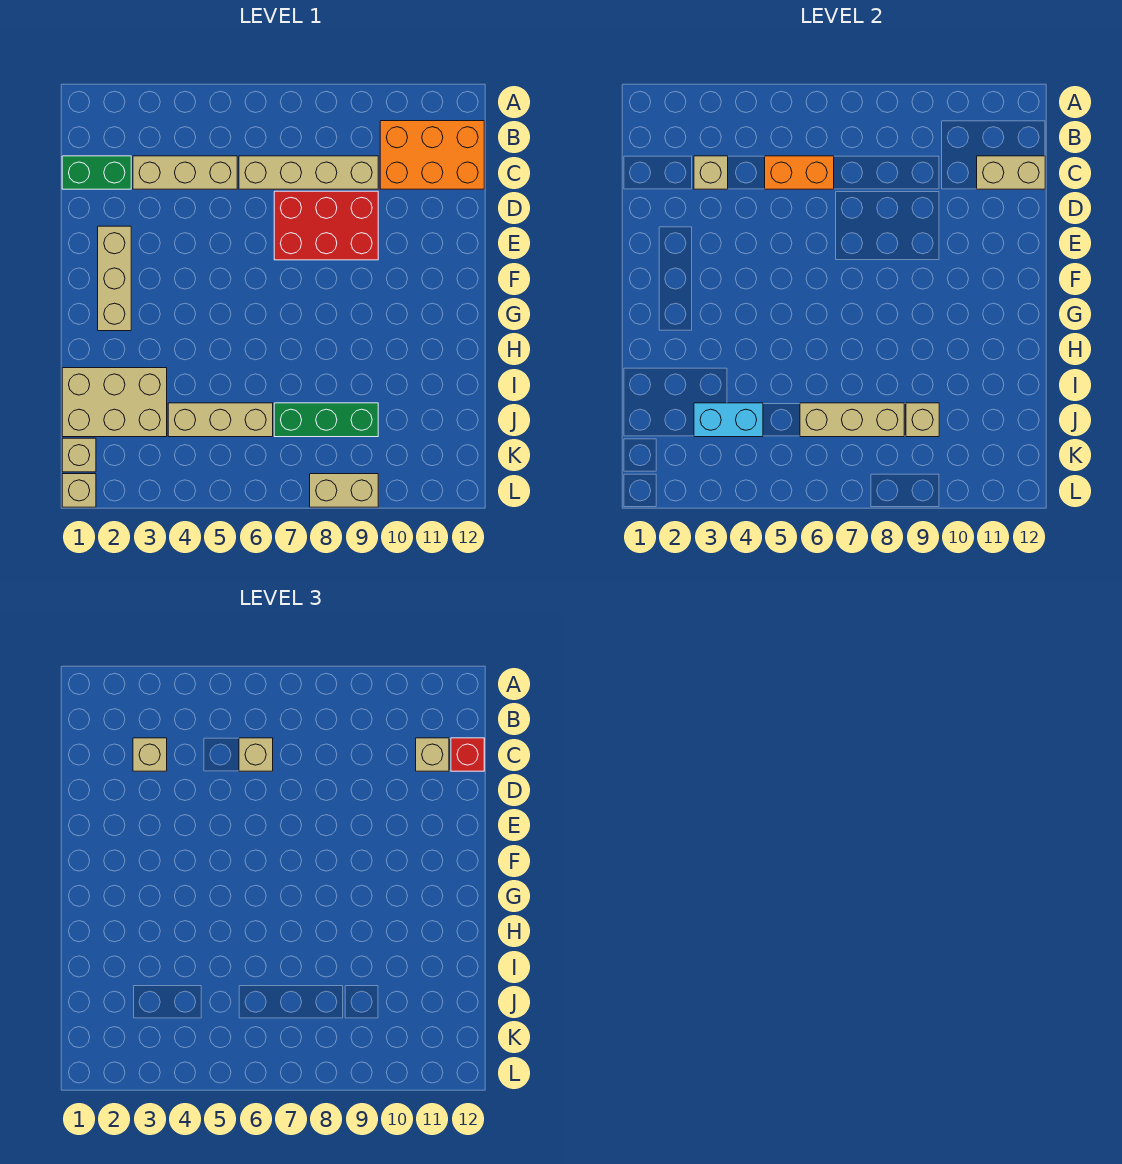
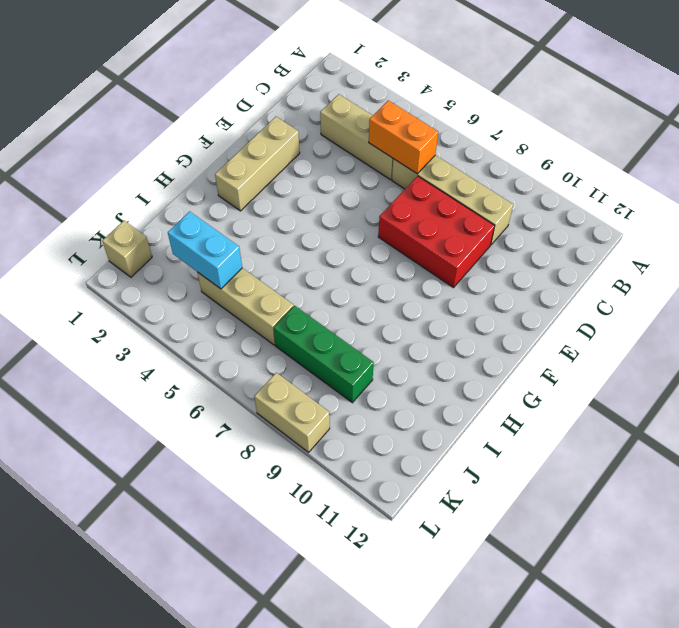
none -> orange 2x3 brick [380,121,484,189]
none -> green 1x2 brick [62,156,131,189]
none -> tan 2x3 brick [62,368,167,437]

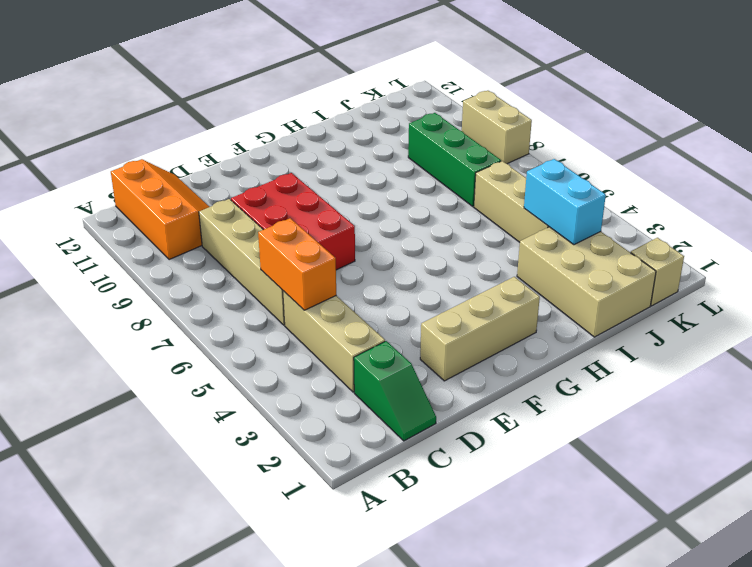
orange 2x3 slope [111,159,209,260] -> orange 2x3 brick [380,121,484,189]
green 1x2 slope [354,341,436,441] -> green 1x2 brick [62,156,131,189]
none -> tan 1x1 brick [62,474,96,507]
none -> tan 1x1 brick [694,156,728,189]
none -> tan 1x2 brick [977,156,1045,189]

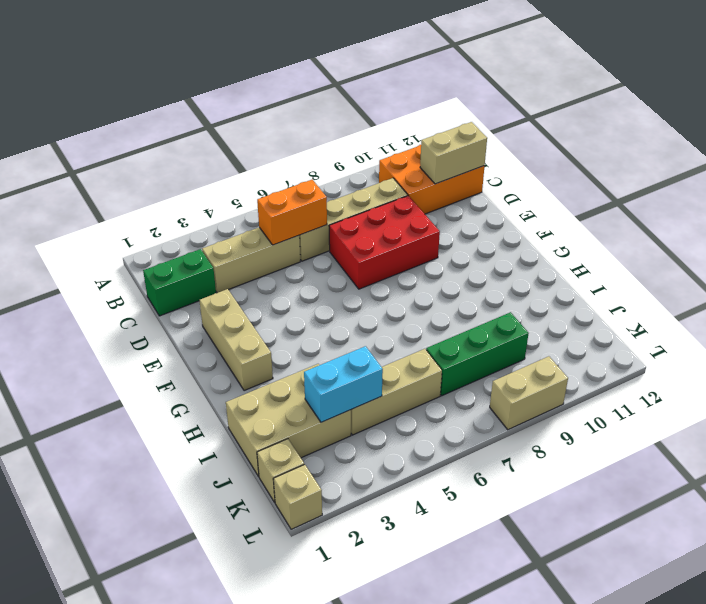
none -> tan 1x1 brick [694,156,728,189]
none -> tan 1x3 brick [800,403,904,437]
none -> tan 1x1 brick [906,403,939,437]

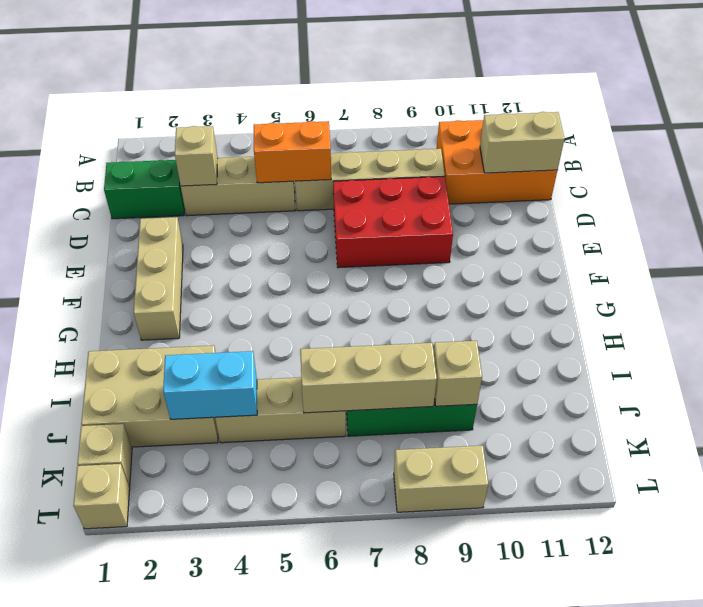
none -> tan 1x1 brick [133,738,167,771]
none -> tan 1x1 brick [239,738,273,771]
none -> tan 1x1 brick [416,738,449,771]

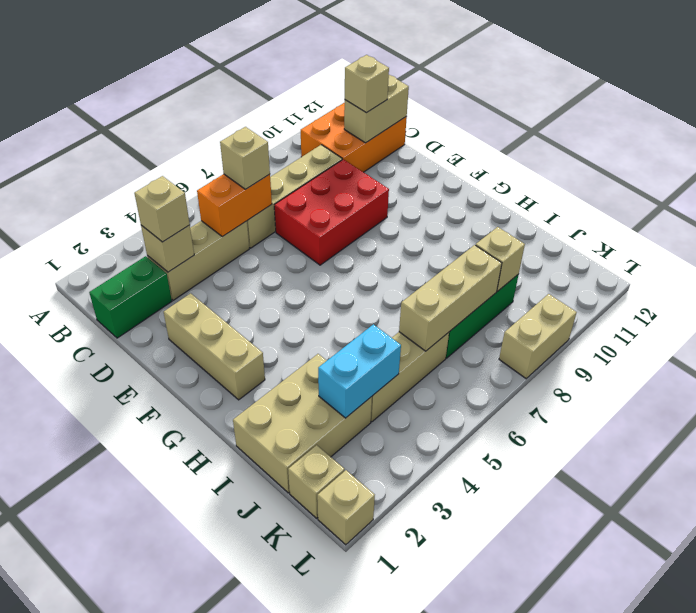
none -> red 1x1 brick [451,738,484,771]

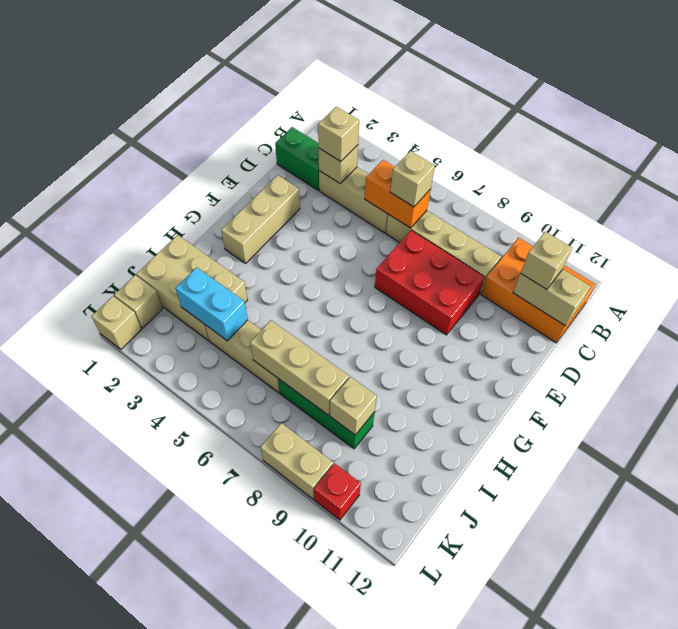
red 1x1 brick [314,463,361,520] -> red 1x1 brick moved to [451,738,484,771]

